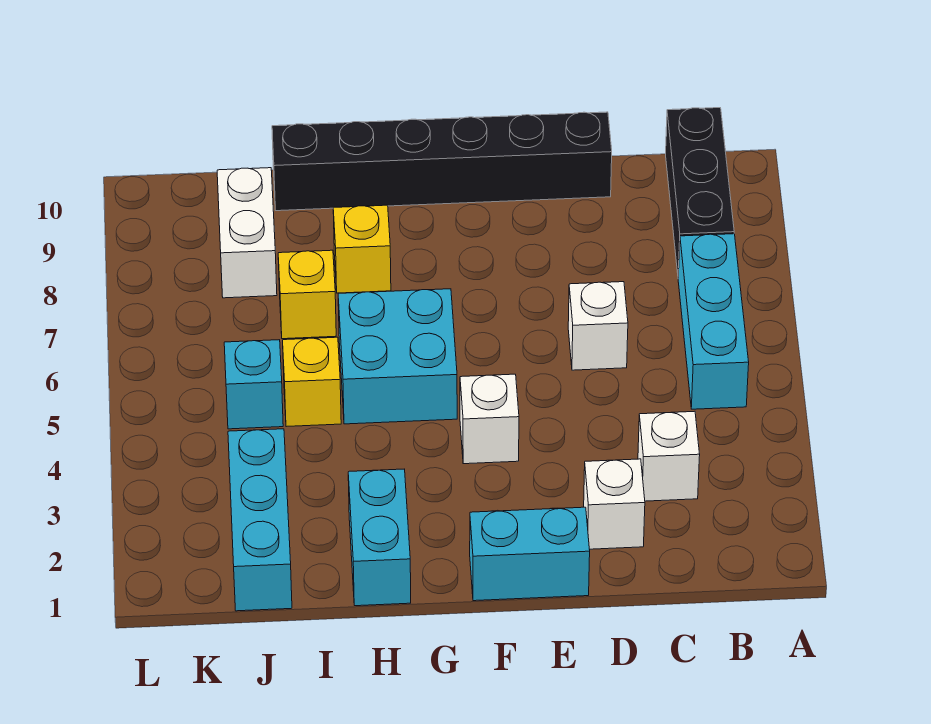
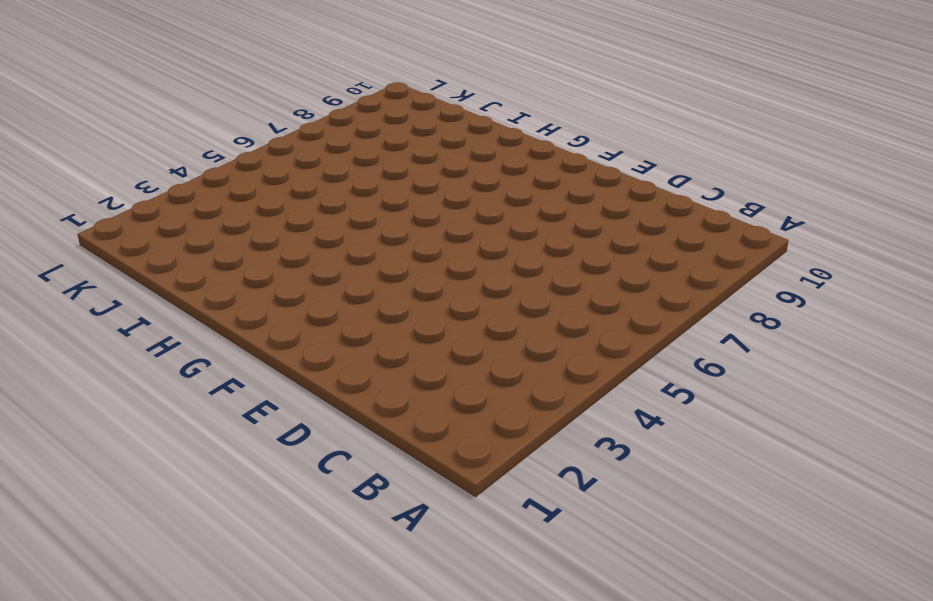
none -> cyan 1x3 brick [678,234,749,409]
none -> black 1x3 brick [666,108,734,277]
none -> white 1x1 brick [638,411,700,501]

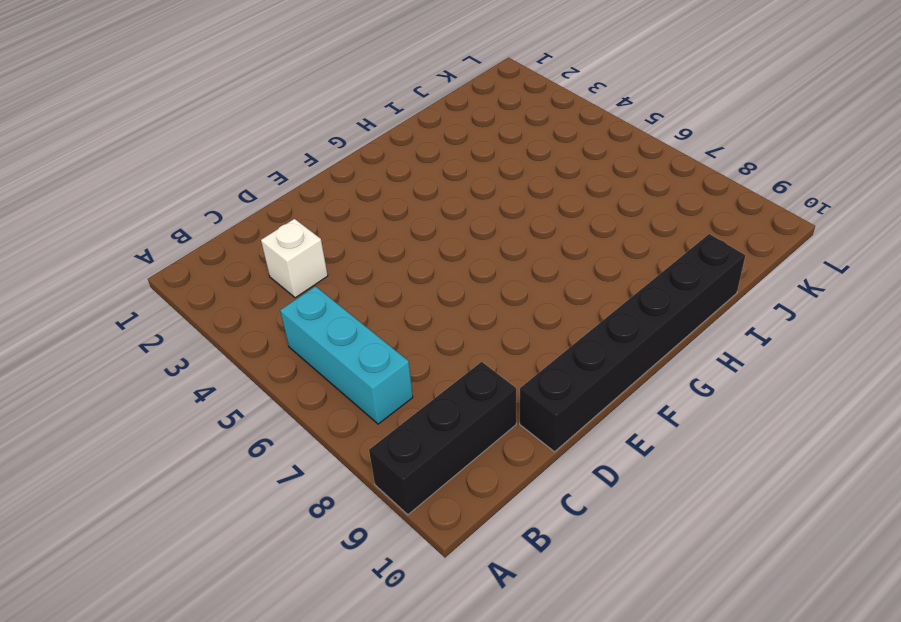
black 1x3 brick [369,362,516,515] -> black 1x3 brick turned to [666,108,734,277]
none -> white 1x1 brick [584,459,645,549]
none -> white 1x1 brick [568,282,628,370]
none -> cyan 1x2 brick [470,507,590,601]

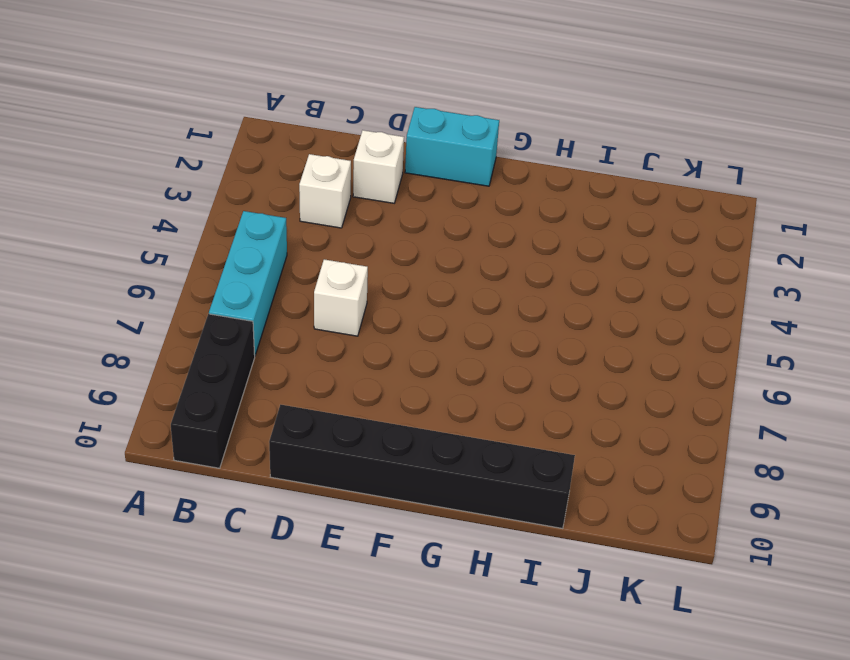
none -> white 1x1 brick [460,374,519,464]
none -> cyan 2x2 brick [338,289,457,424]
none -> cyan 1x2 brick [348,469,411,606]

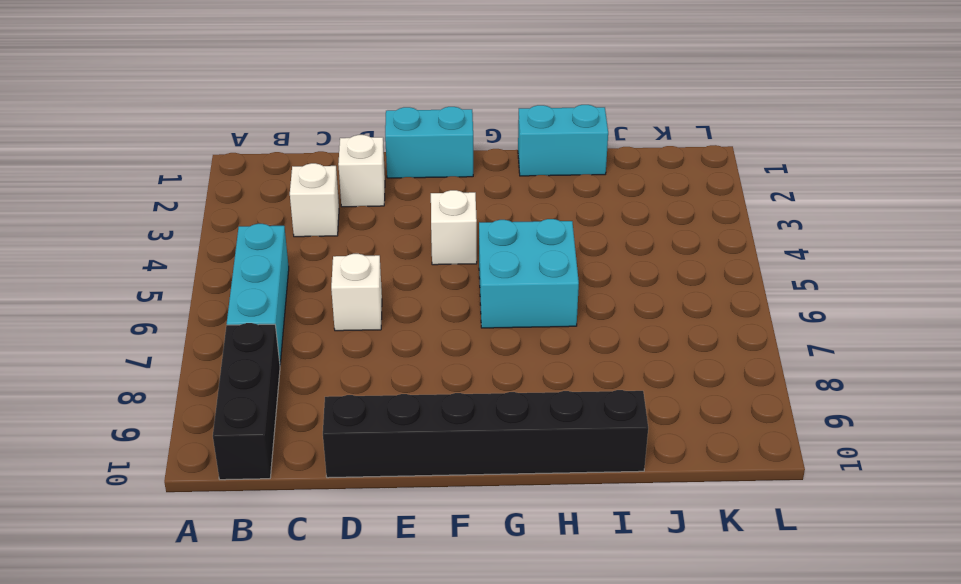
cyan 1x2 brick [518,105,608,176] -> cyan 1x2 brick turned to [348,469,411,606]
none -> yellow 1x1 brick [333,205,391,293]
none -> yellow 1x1 brick [283,337,341,427]
none -> yellow 1x1 brick [278,250,336,339]

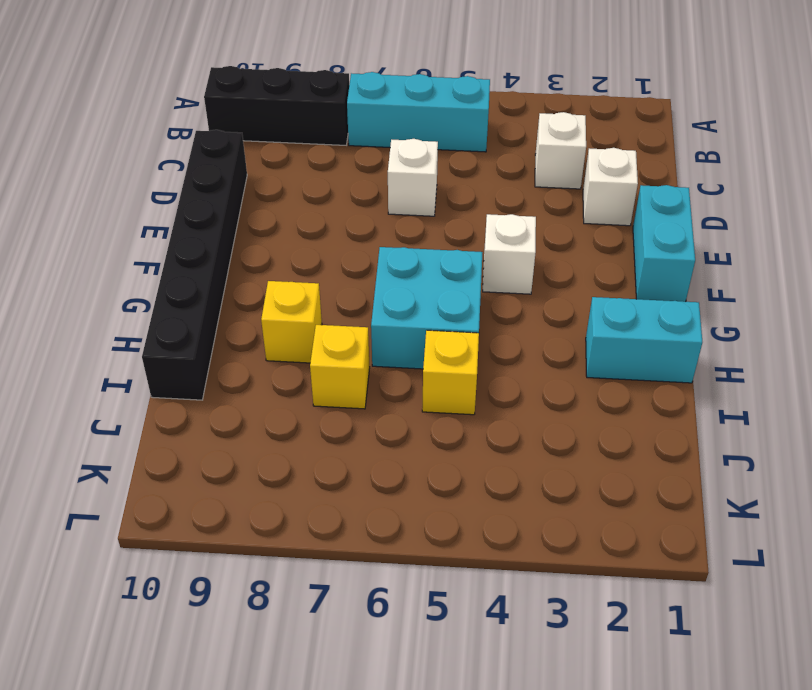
none -> cyan 1x3 brick [228,429,292,611]
none -> cyan 1x1 brick [224,340,283,429]
none -> white 1x2 brick [217,168,277,298]

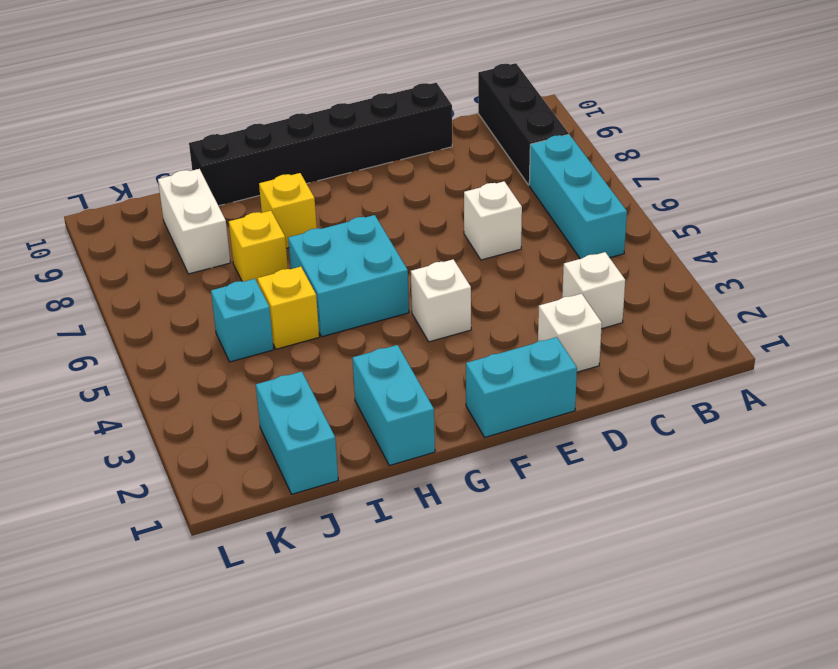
cyan 1x2 brick [256,372,338,494] -> cyan 1x3 brick [228,429,292,611]

